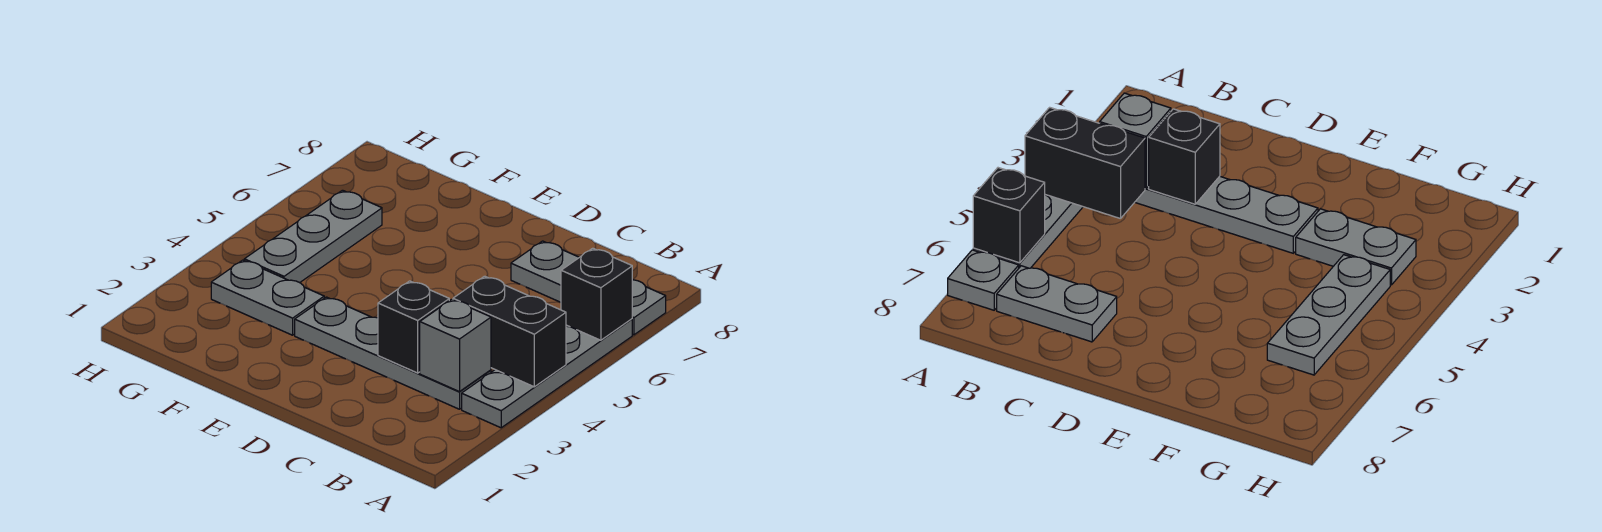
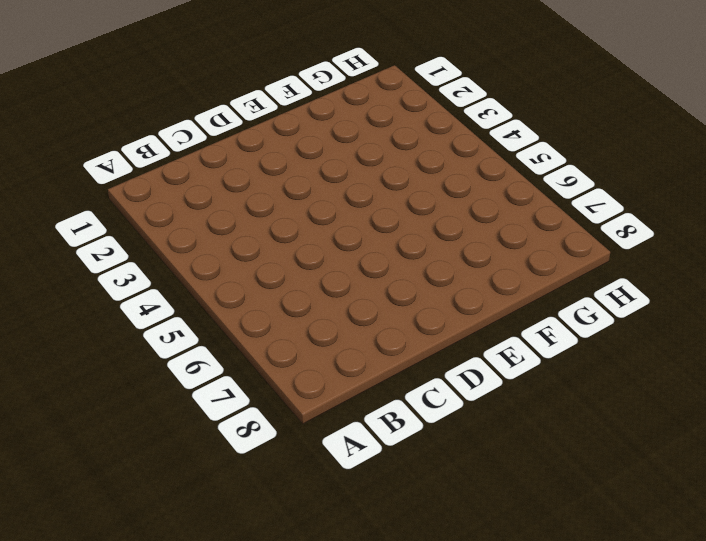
none -> grey 1x4 plate [462,319,632,428]
none -> grey 1x1 plate [632,280,666,335]

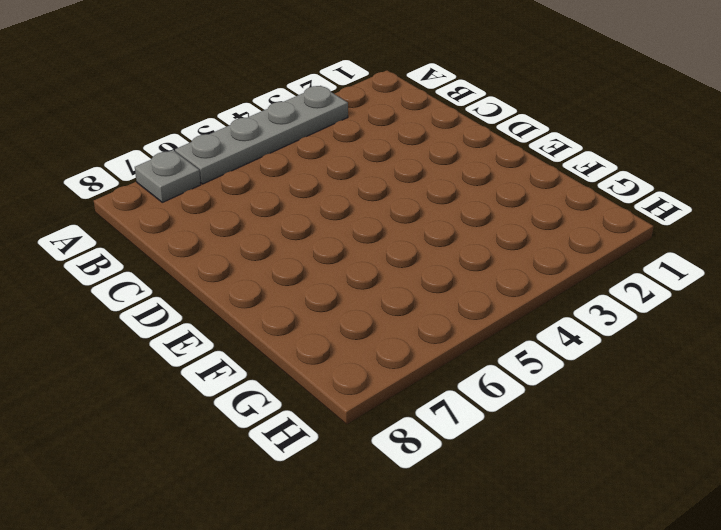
none -> grey 1x4 plate [295,297,491,409]
none -> grey 1x2 plate [511,241,579,302]

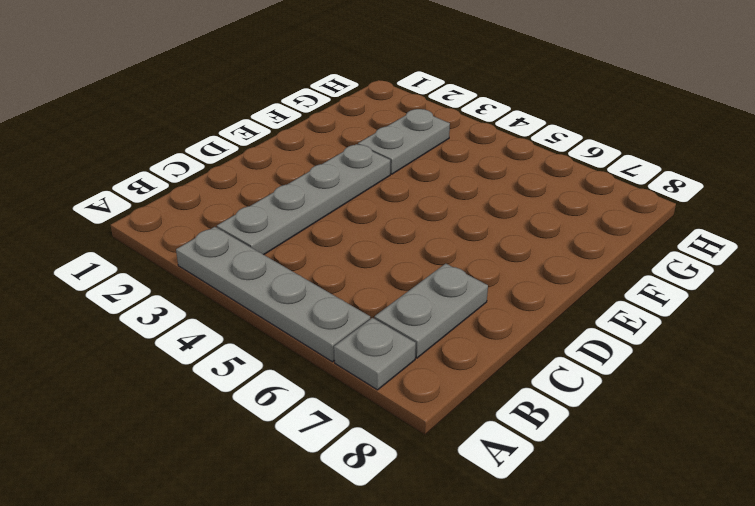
none -> grey 1x3 plate [244,190,382,283]
none -> black 1x2 brick [453,276,566,387]

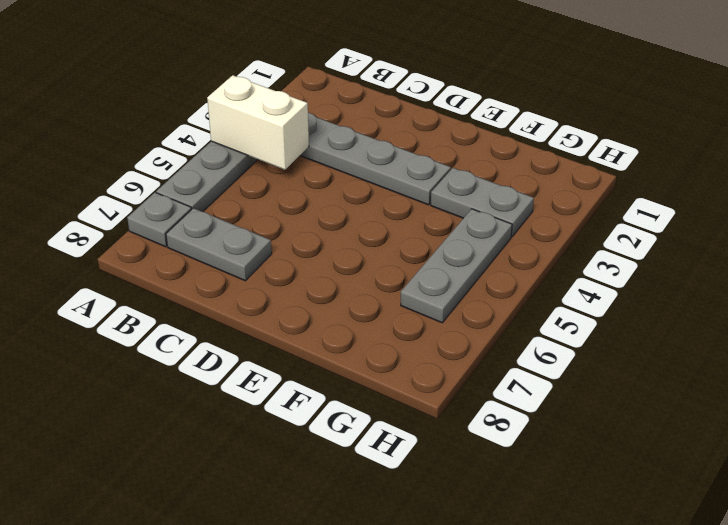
white 1x2 brick [207,75,309,170] -> black 1x2 brick [453,276,566,387]
none -> black 1x1 brick [561,248,632,340]
none -> grey 1x1 brick [420,300,491,392]

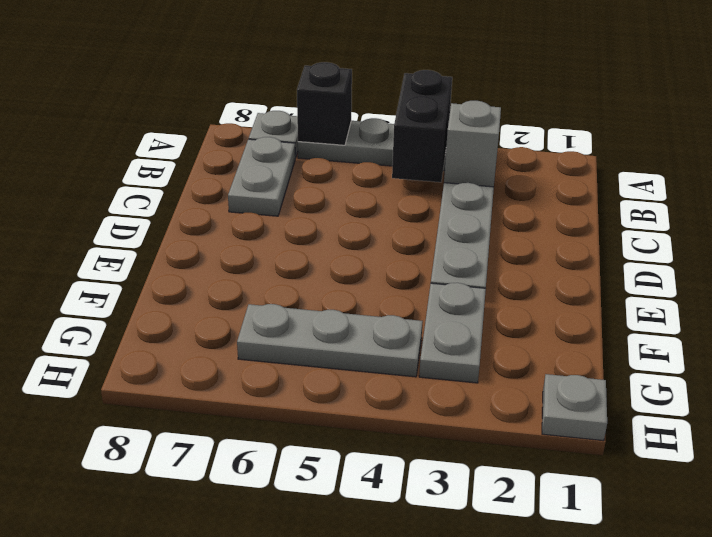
grey 1x1 plate [542,374,607,441] -> none
none -> black 1x1 brick [378,281,449,373]

